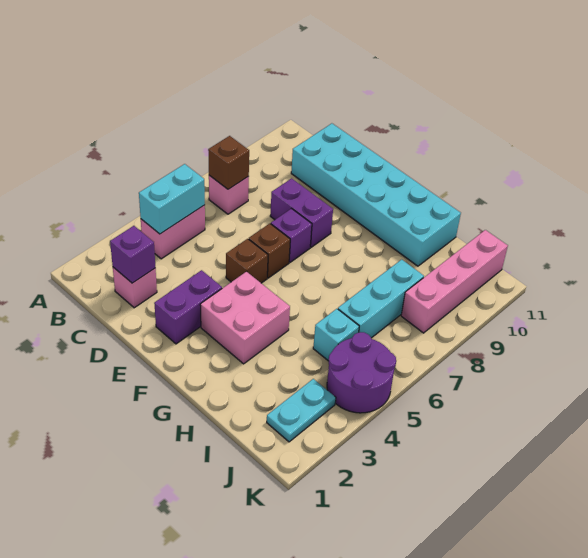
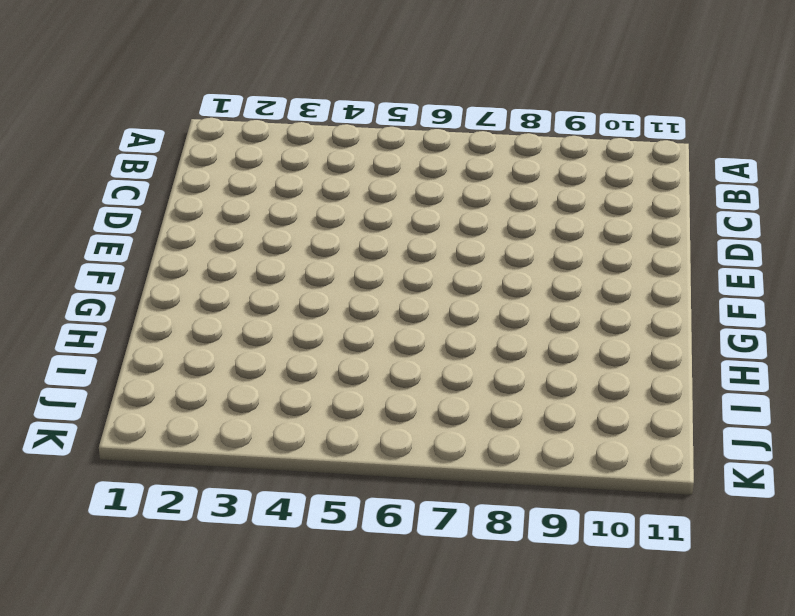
none -> pink 1x2 brick [141,205,205,259]
none -> pink 1x1 brick [209,175,249,214]
none -> pink 1x1 brick [113,267,157,308]

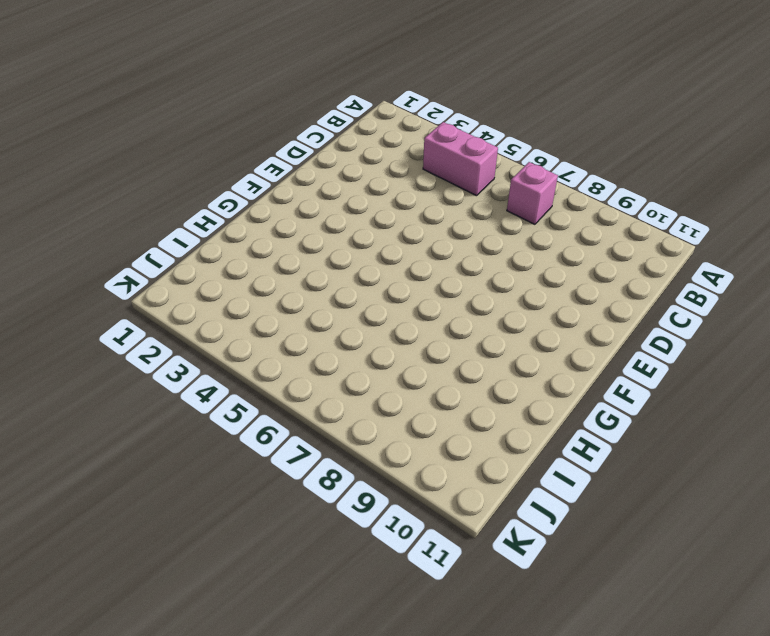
none -> pink 1x1 brick [113,267,157,308]
none -> cyan 2x6 brick [291,123,461,266]
none -> purple 1x2 brick [270,178,333,247]

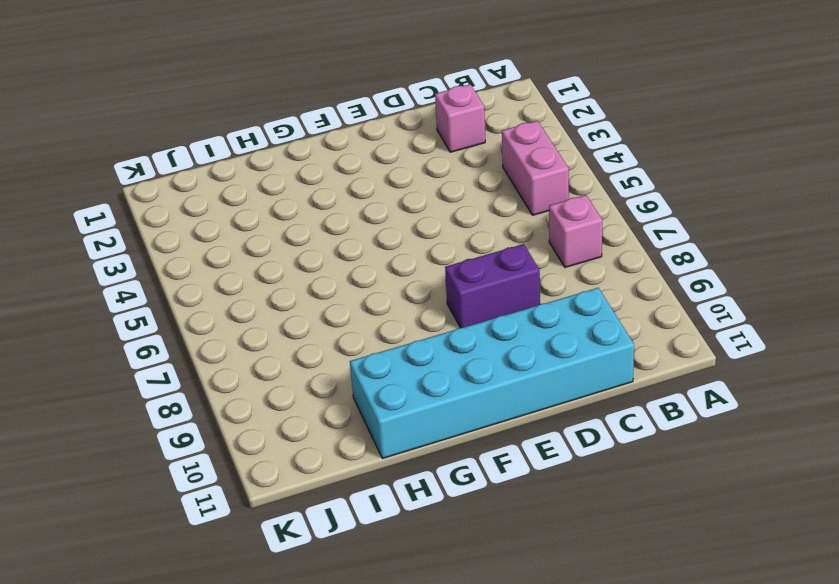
none -> purple 1x2 brick [154,270,222,344]
none -> brown 1x1 brick [226,239,268,283]
none -> brown 1x1 brick [249,224,290,278]

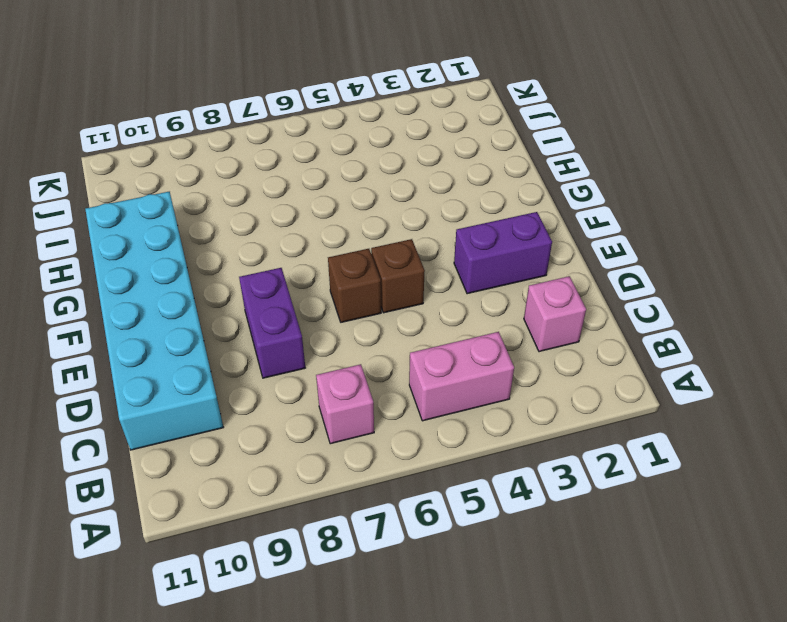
none -> purple 1x1 brick [271,209,312,262]
none -> pink 2x2 brick [200,271,290,364]
none -> cyan 1x1 brick [313,309,359,361]

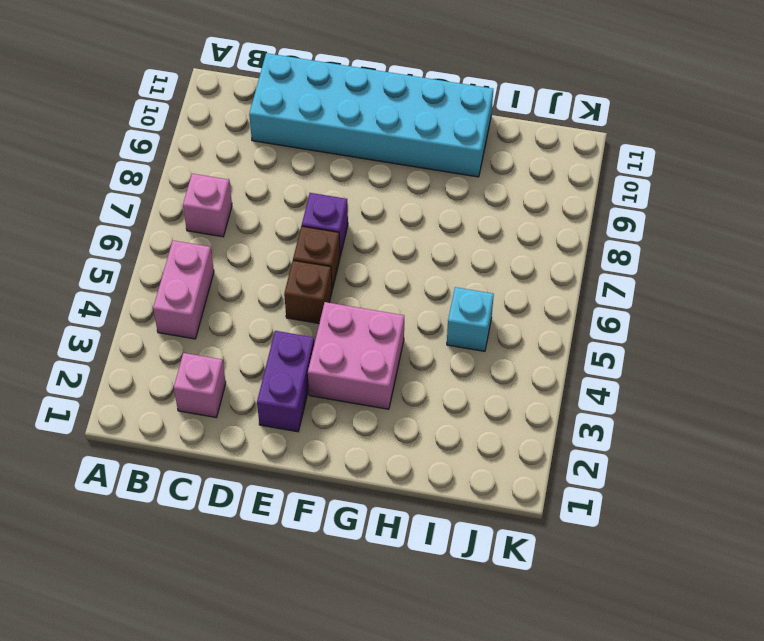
none -> purple 1x2 brick [270,178,333,247]
none -> cyan 1x3 brick [338,259,424,338]
none -> cyan 1x2 plate [267,379,336,442]

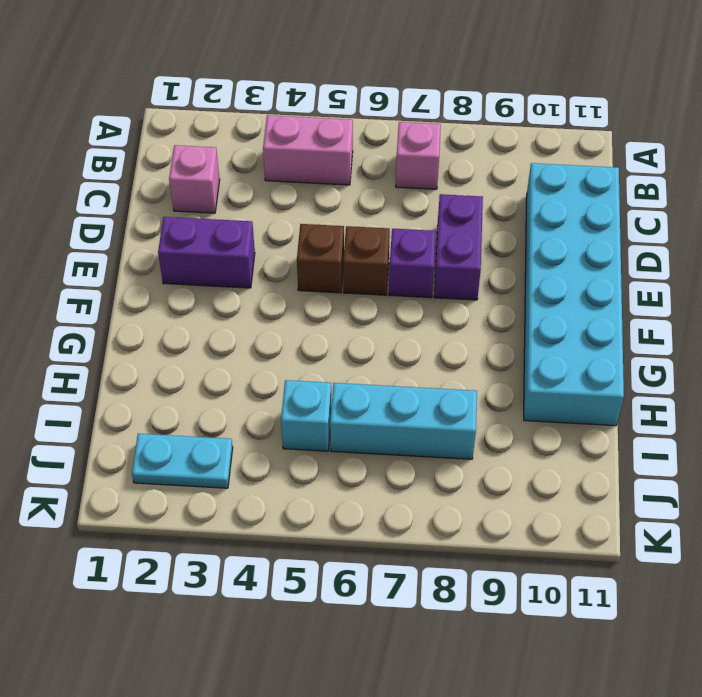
none -> pink 2x2 brick [200,271,290,364]
none -> purple 2x2 round brick [327,332,396,413]
none -> pink 1x4 brick [401,230,508,333]

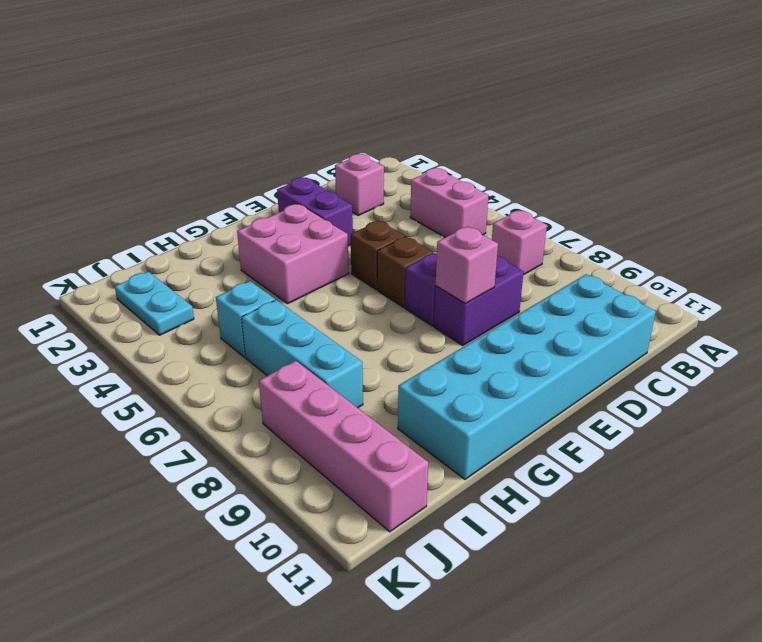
pink 1x1 brick [435,227,498,304] -> none
none -> purple 2x2 round brick [327,332,396,413]
none -> cyan 1x2 brick [139,164,205,234]
none -> brown 1x1 brick [208,136,249,189]

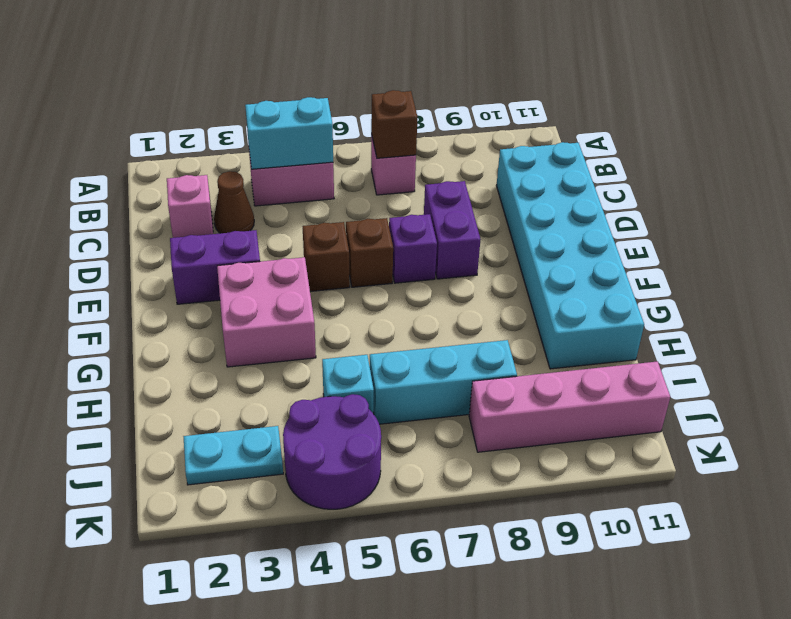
brown 1x1 cone [214,171,254,233] -> none
none -> purple 1x1 brick [110,226,155,283]

